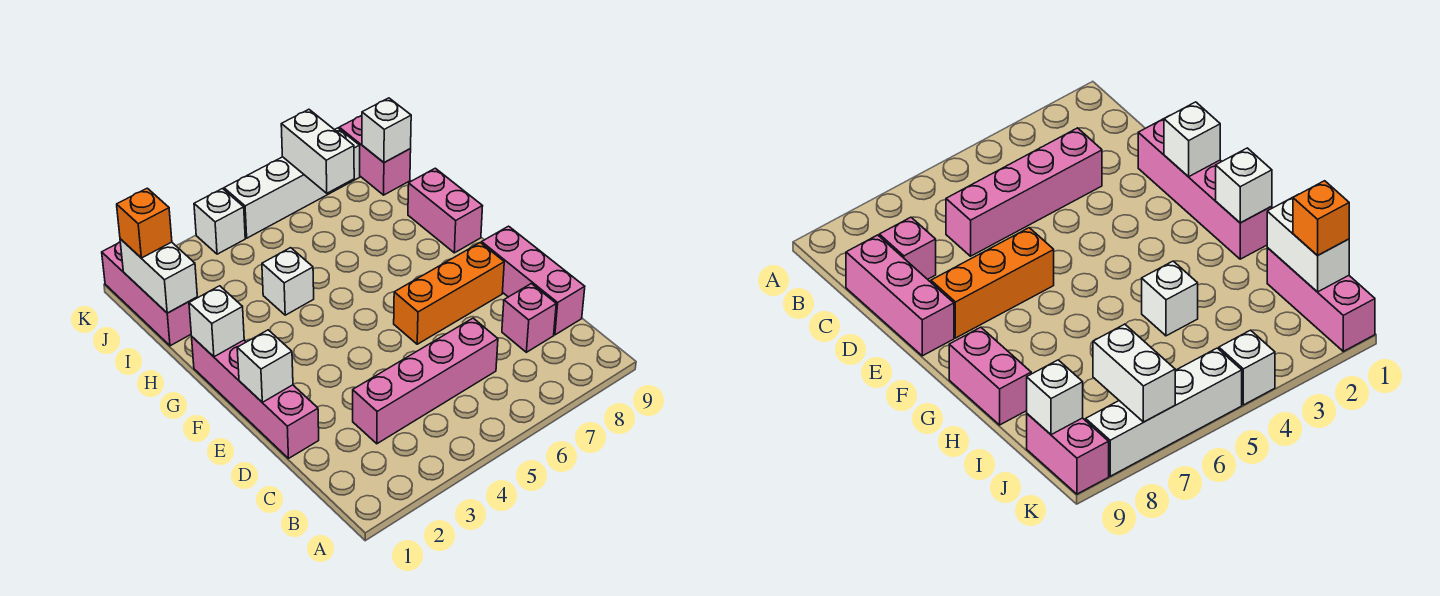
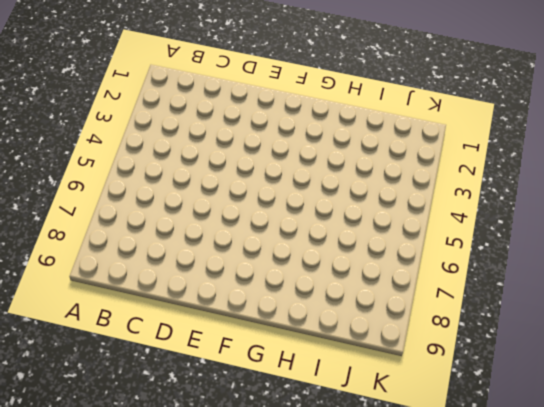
none -> pink 1x4 brick [353,318,498,444]
none -> pink 1x1 brick [502,284,556,352]
none -> pink 1x3 brick [482,226,585,335]

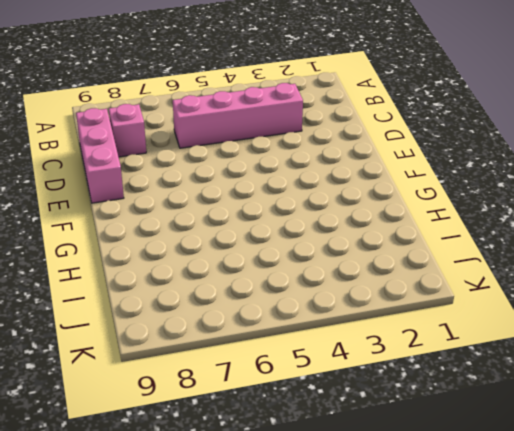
none -> pink 1x4 brick [192,337,319,458]
none -> orange 1x3 brick [394,243,504,344]
none -> pink 1x2 brick [408,168,483,253]

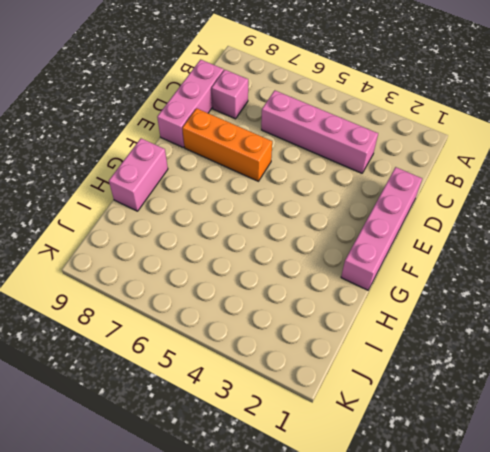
none -> white 1x1 brick [262,248,314,315]
none -> pink 1x3 brick [102,242,197,346]
none -> pink 1x2 brick [339,115,411,195]

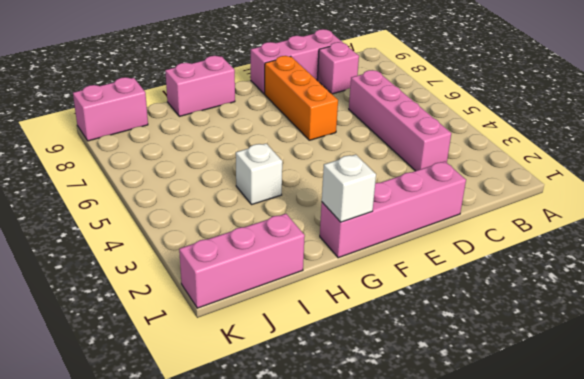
none -> white 1x1 brick [194,189,245,254]
none -> white 1x4 brick [224,128,360,238]
none -> white 1x1 brick [237,330,293,402]

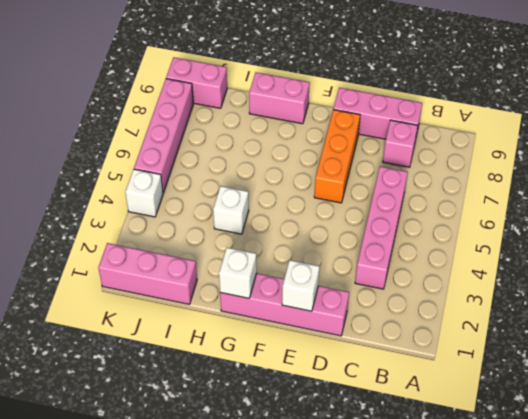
pink 1x4 brick [134,79,193,193] -> white 1x4 brick [224,128,360,238]
none -> white 1x2 brick [120,239,197,313]
none -> white 1x2 brick [281,109,354,193]
none -> white 1x1 brick [362,98,411,163]

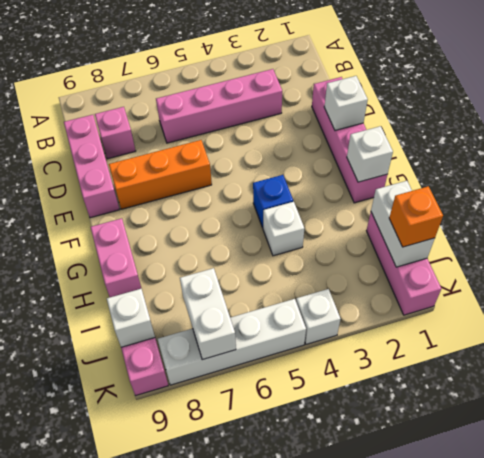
blue 1x1 brick [253,175,293,228] -> none

